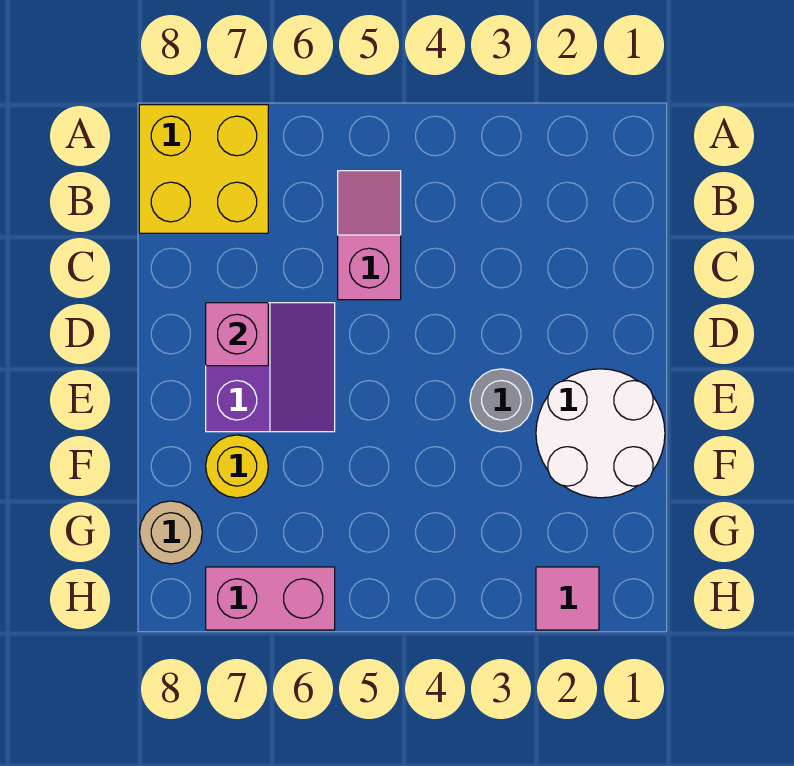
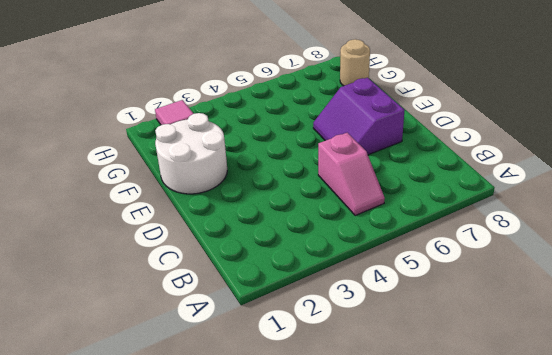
none -> yellow 2x2 brick [139,105,268,233]
none -> grey 1x1 round brick [470,369,533,432]

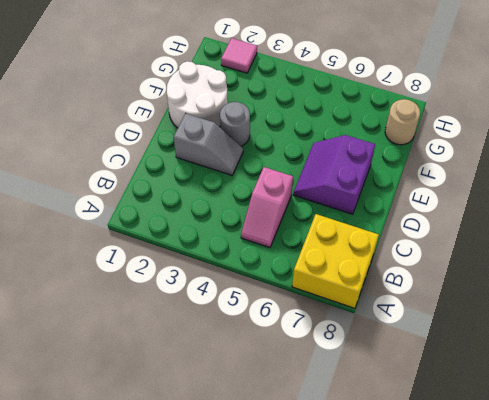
grey 1x2 slope [174,113,243,175] -> none
none -> yellow 1x1 round brick [206,435,268,498]
none -> pink 1x2 brick [206,567,335,630]

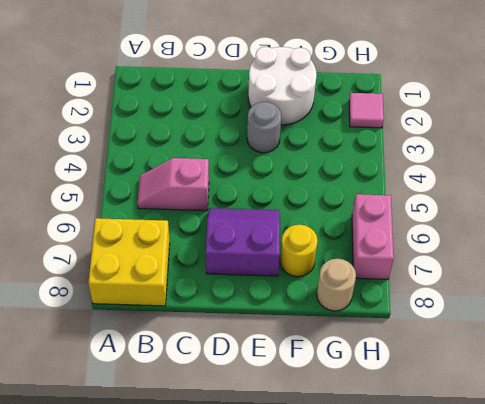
none -> pink 1x1 brick [206,303,268,366]

